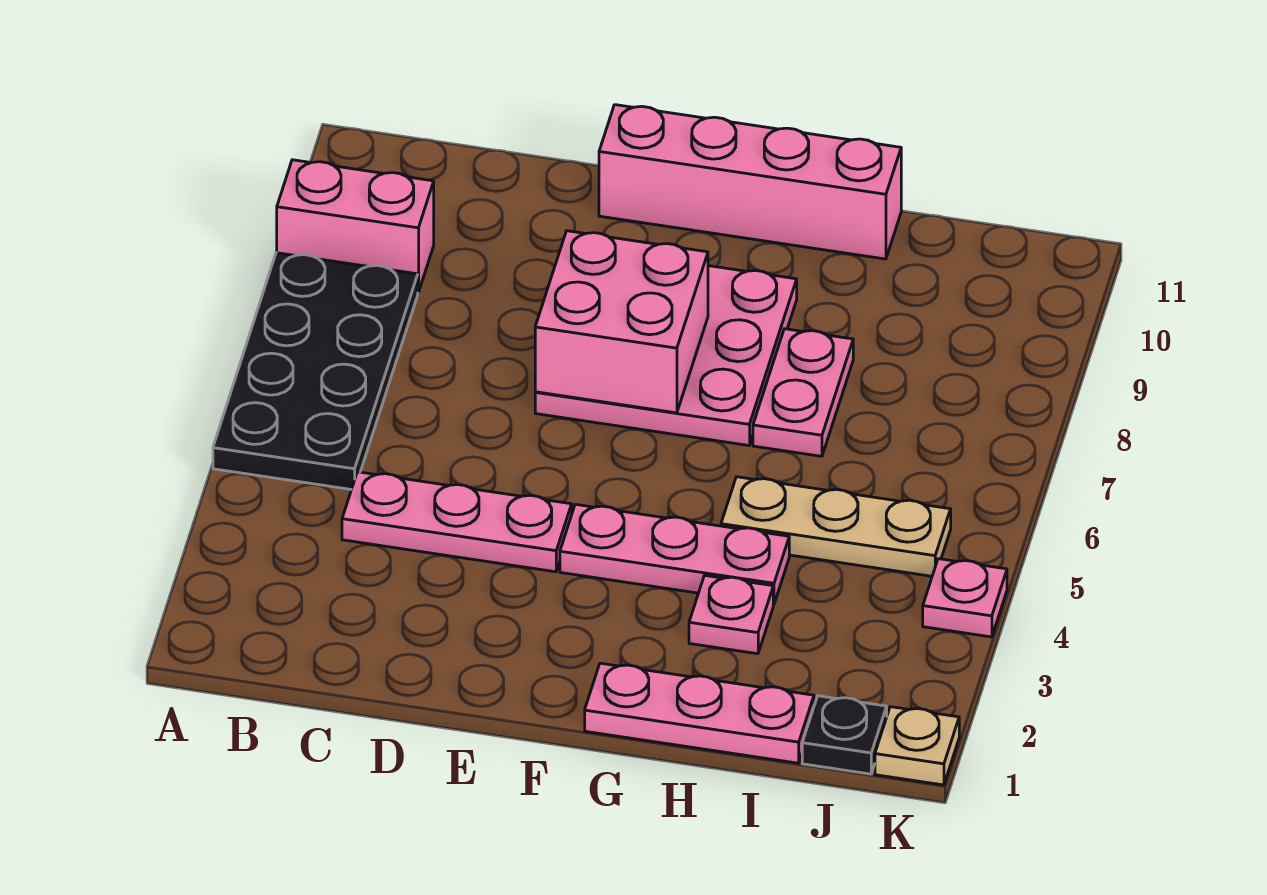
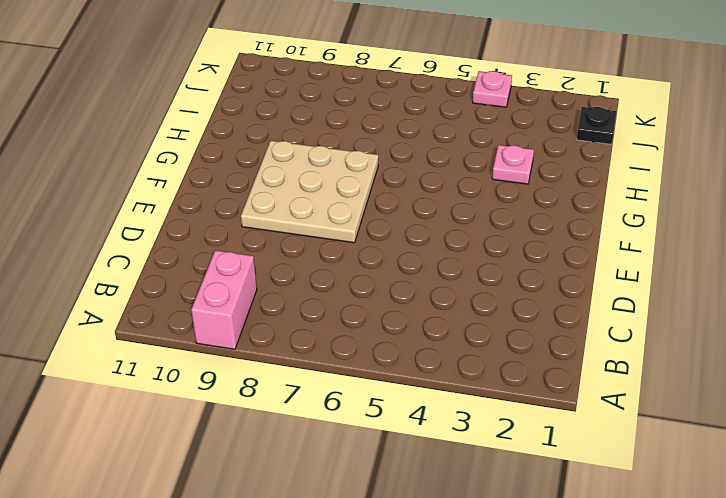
tan 3x3 plate [241,141,378,243] -> pink 3x3 plate [535,266,797,445]
none -> black 2x4 plate [213,253,418,489]
none -> pink 1x3 plate [342,472,572,572]
none -> pink 1x4 brick [599,105,901,259]

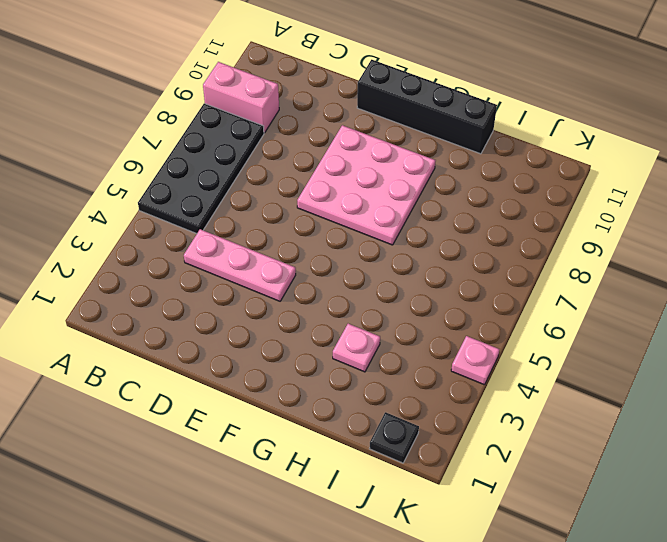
black 1x4 brick [357,60,497,154] -> pink 1x4 brick [599,105,901,259]
none -> pink 1x3 plate [560,504,789,604]
none -> pink 1x3 plate [585,663,814,763]
none -> tan 1x3 plate [721,477,951,576]

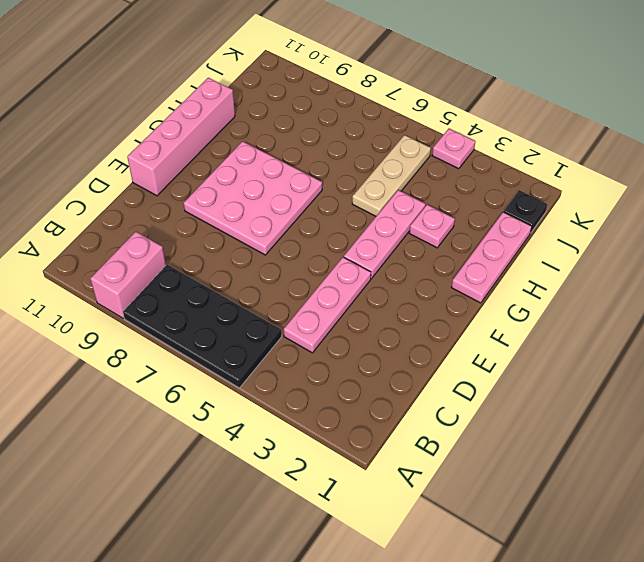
none -> pink 1x2 plate [753,329,853,456]
none -> tan 1x1 plate [875,707,959,785]
none -> pink 2x2 brick [535,231,708,413]

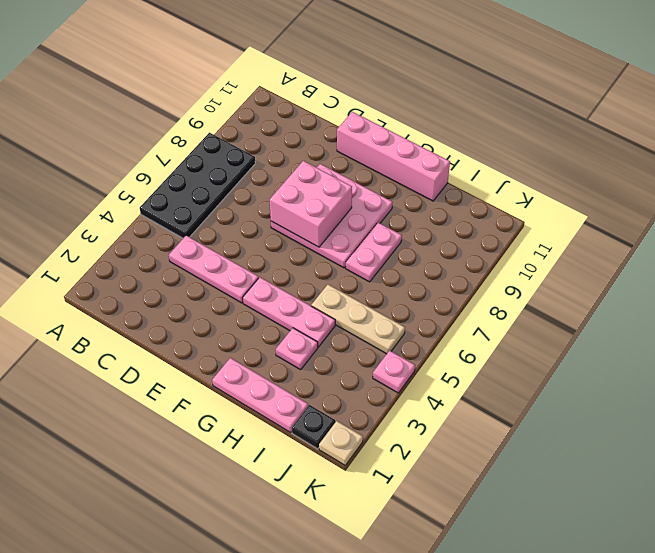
none -> pink 1x2 brick [277,160,434,292]

